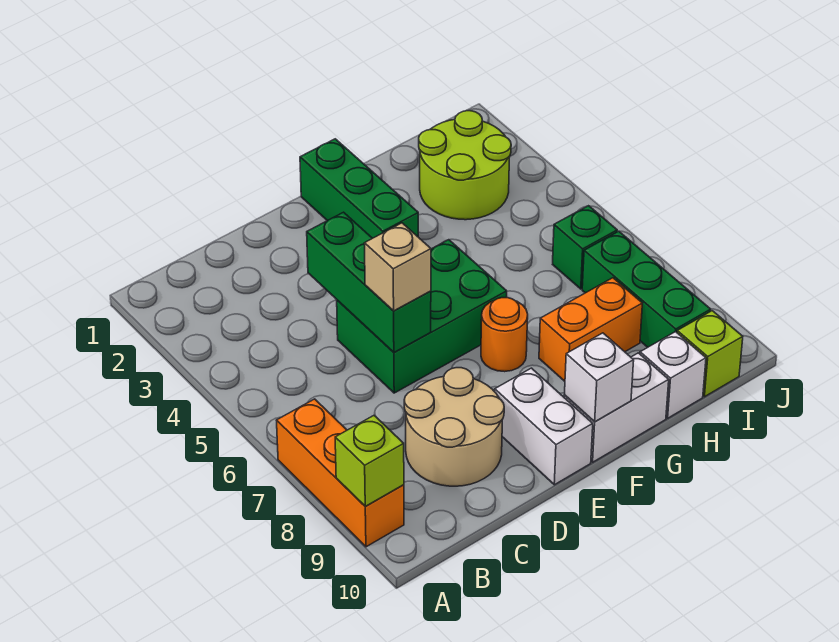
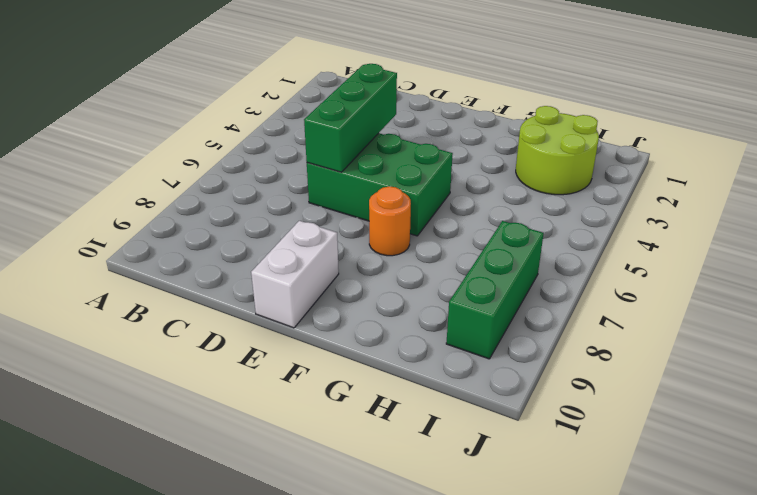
none -> orange 1x3 brick [276,399,404,547]
none -> tan 2x2 round brick [404,368,504,486]
none -> green 1x3 brick [300,139,418,238]

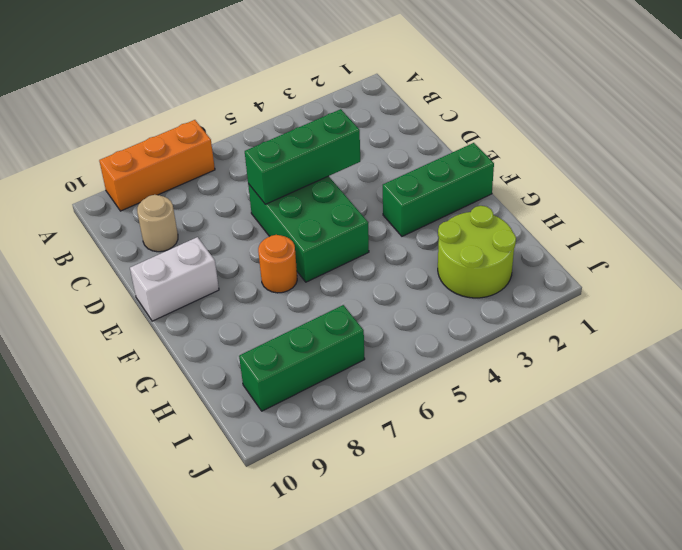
tan 1x1 round brick [137,195,178,252] -> tan 2x2 round brick [404,368,504,486]
none -> white 1x2 brick [564,353,669,462]
none -> orange 1x2 brick [539,278,642,381]
none -> white 1x1 brick [640,332,706,418]

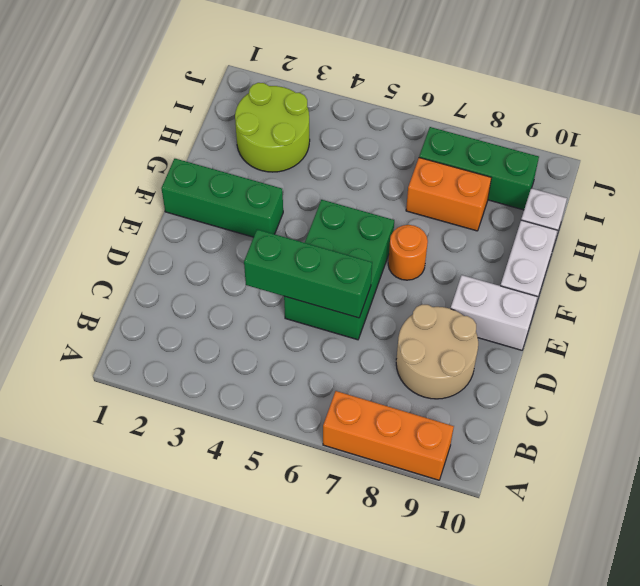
orange 1x2 brick [406,158,491,231] -> orange 1x2 brick turned to [539,278,642,381]
none -> green 1x1 brick [553,206,617,289]
none -> lime 1x1 brick [677,311,743,397]
none -> lime 1x1 brick [335,416,404,506]

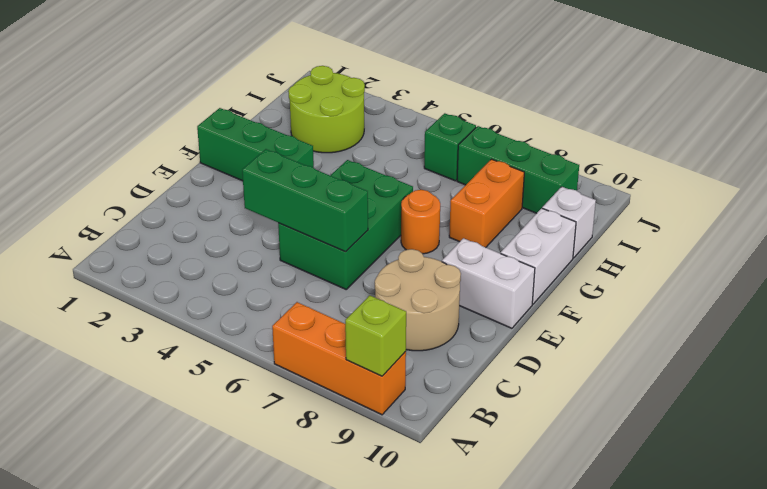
none -> lime 1x1 brick [677,311,743,397]
none -> white 1x1 brick [565,333,634,422]
none -> tan 1x1 brick [364,223,431,311]

